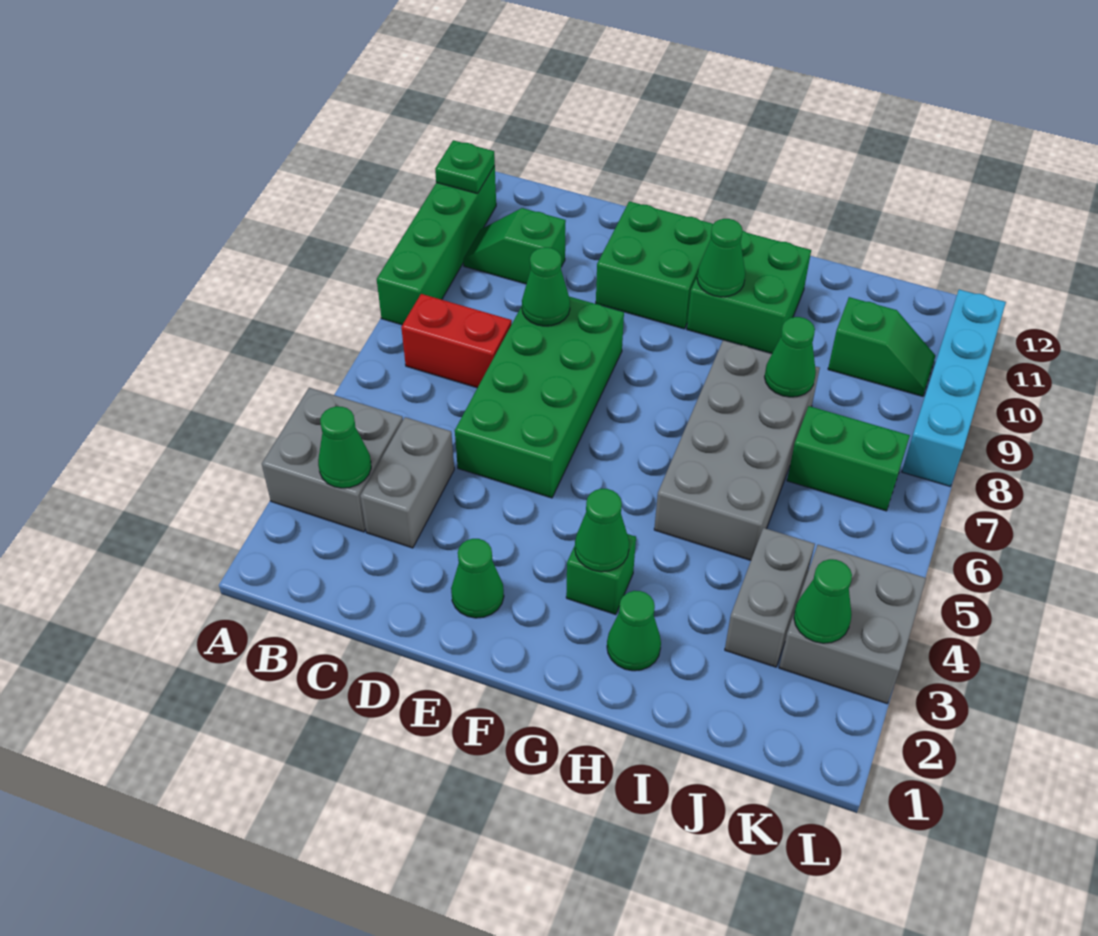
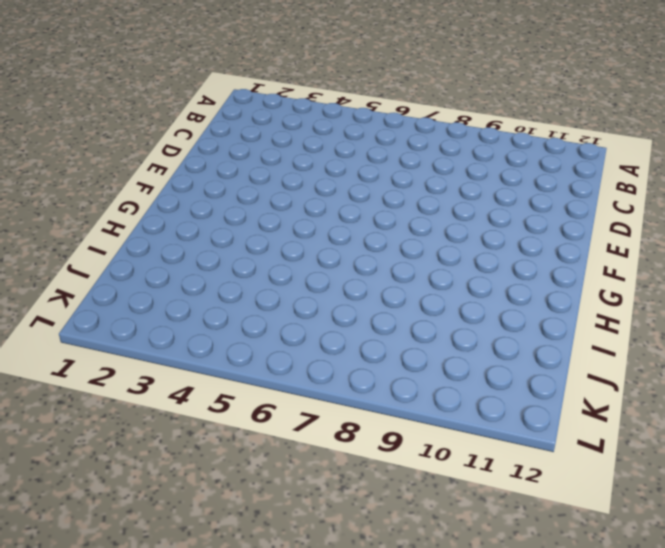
none -> grey 2x2 brick [262,388,403,532]
none -> green 1x4 brick [377,166,496,325]
none -> red 1x2 brick [401,294,512,388]

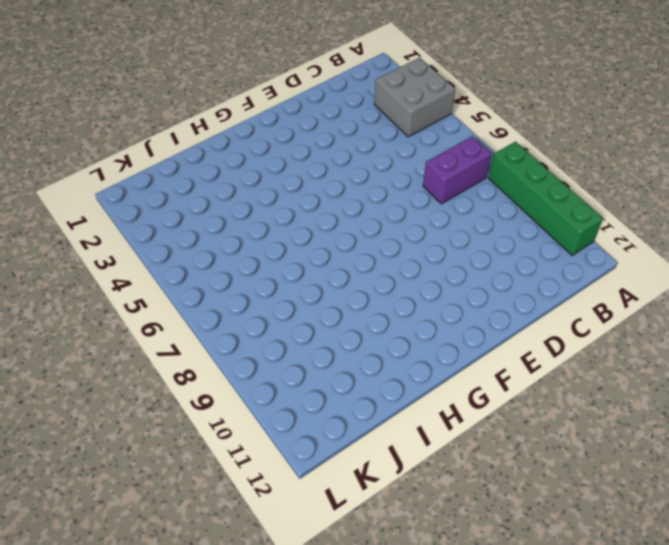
purple 1x2 brick [423,136,491,204] -> red 1x2 brick [401,294,512,388]
none -> green 1x2 slope [463,208,566,284]
none -> grey 1x2 brick [360,417,454,548]
none -> green 2x4 brick [455,297,624,498]

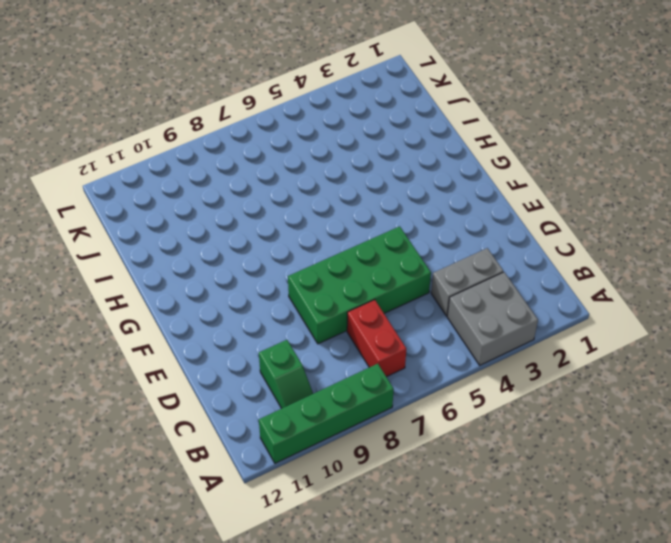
none -> green 1x1 cone [451,539,504,618]
none -> green 2x2 brick [596,201,713,329]
none -> green 1x1 brick [566,534,636,615]

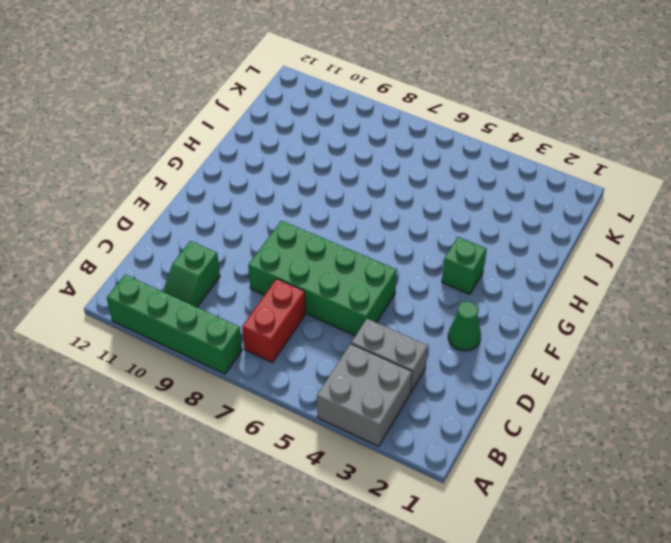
none -> green 2x2 brick [596,201,713,329]
none -> green 2x2 brick [687,230,811,354]
none -> green 1x1 cone [607,591,661,671]

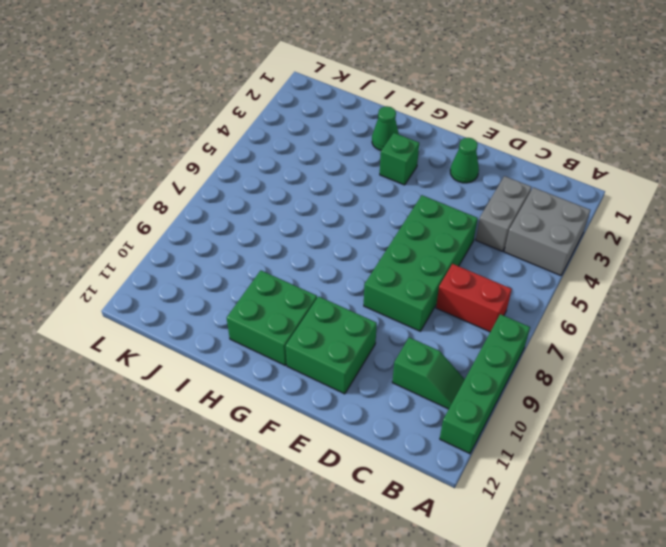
none -> grey 2x4 brick [654,340,820,560]
none -> grey 1x2 brick [725,528,815,667]
none -> green 1x2 brick [787,406,910,511]

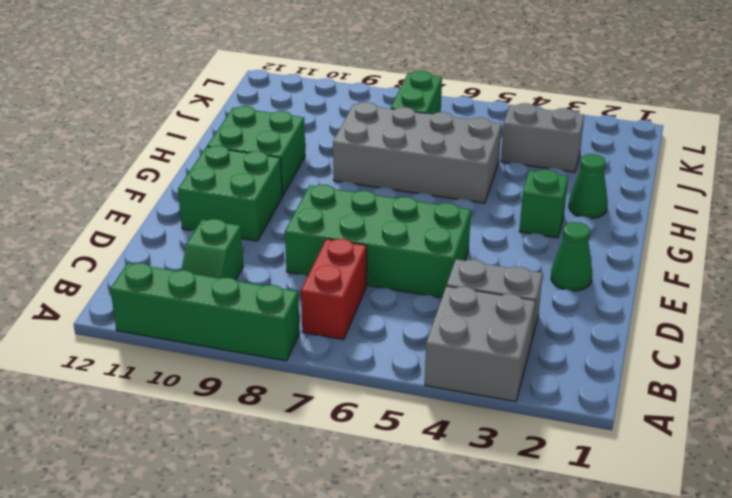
none -> green 1x2 slope [828,297,936,396]
none -> grey 2x2 brick [779,545,926,703]
none -> cyan 1x4 brick [902,289,1006,486]

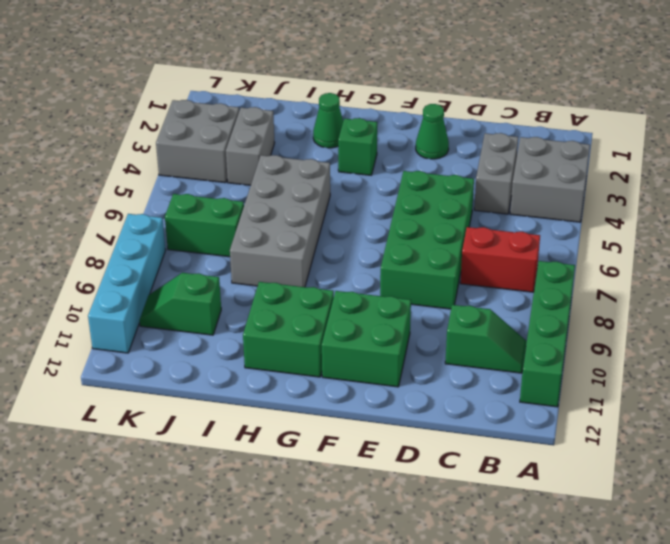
none -> green 1x1 plate [435,140,495,194]
none -> green 1x1 cone [318,406,371,488]
none -> green 1x1 cone [522,247,570,326]

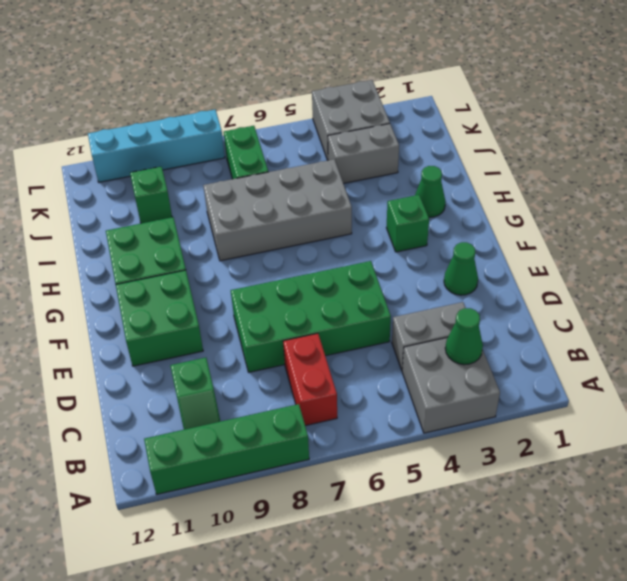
none -> green 1x1 plate [435,140,495,194]
none -> green 1x1 cone [522,247,570,326]
none -> green 1x1 cone [575,489,629,572]

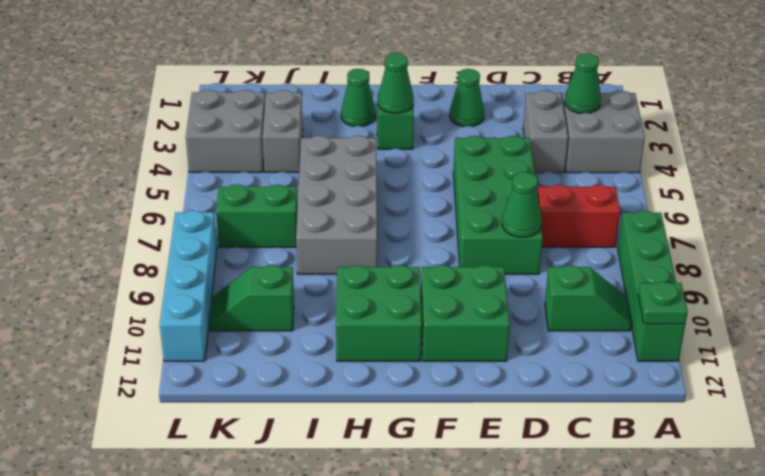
none -> green 1x1 cone [697,219,745,297]
none -> green 1x1 cone [765,317,816,397]
none -> green 1x1 cone [794,559,852,643]

